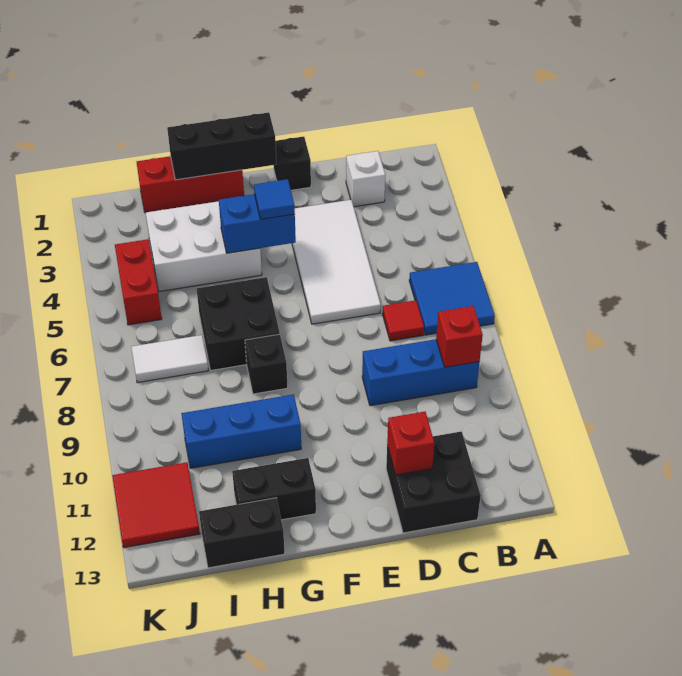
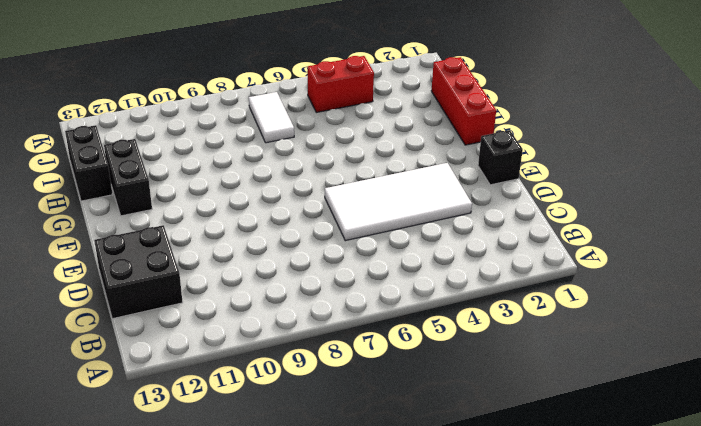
none -> blue 2x2 tile [409,262,495,335]
none -> blue 1x3 brick [362,339,480,406]
none -> white 1x1 brick [346,151,385,207]

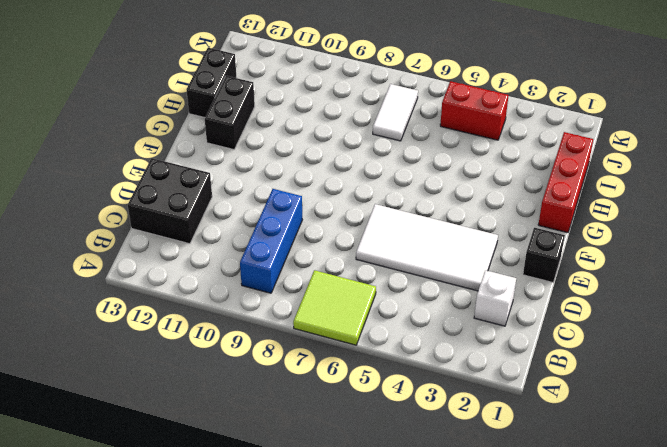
lime 2x2 tile [293,270,376,345] -> blue 2x2 tile [409,262,495,335]
none -> red 1x1 tile [382,300,424,341]
none -> white 2x3 brick [146,201,262,291]
none -> black 2x2 brick [197,277,280,370]

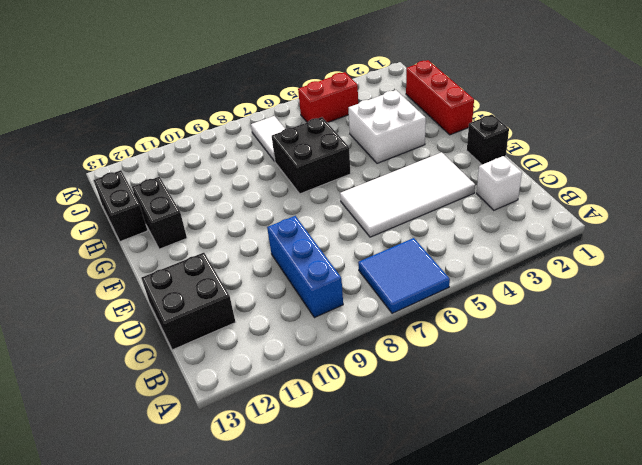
white 2x2 brick [349,90,426,163] -> white 2x3 brick [146,201,262,291]
none -> red 1x1 tile [382,300,424,341]
none -> black 1x1 brick [245,334,288,394]
none -> blue 1x3 brick [181,394,301,468]

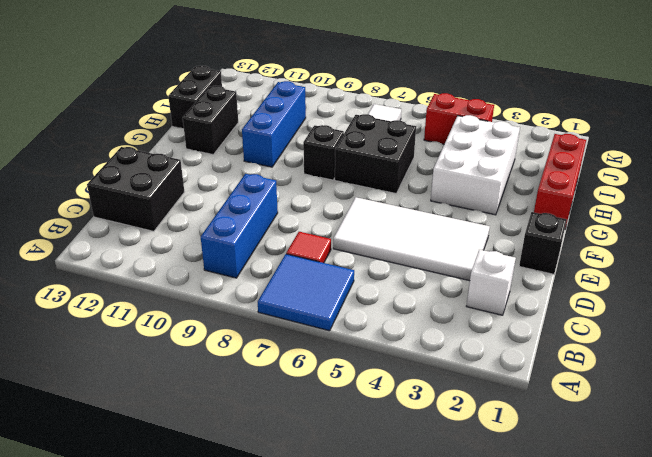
none -> red 2x2 tile [112,462,200,548]
none -> red 1x1 brick [436,306,483,367]
none -> red 1x1 brick [387,412,434,475]

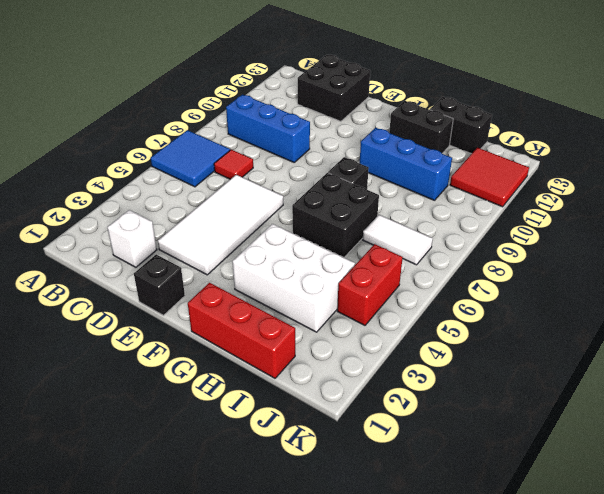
none -> red 1x1 brick [436,306,483,367]
none -> red 1x1 brick [387,412,434,475]
none -> black 1x3 brick [167,112,276,180]

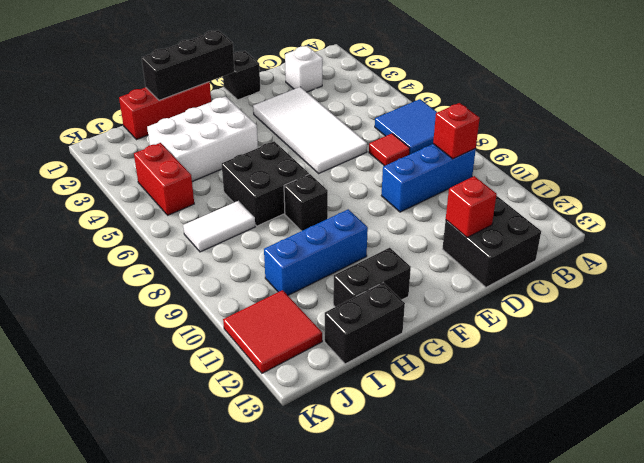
none -> blue 1x2 brick [219,194,296,253]
none -> blue 1x1 tile [254,179,295,219]

